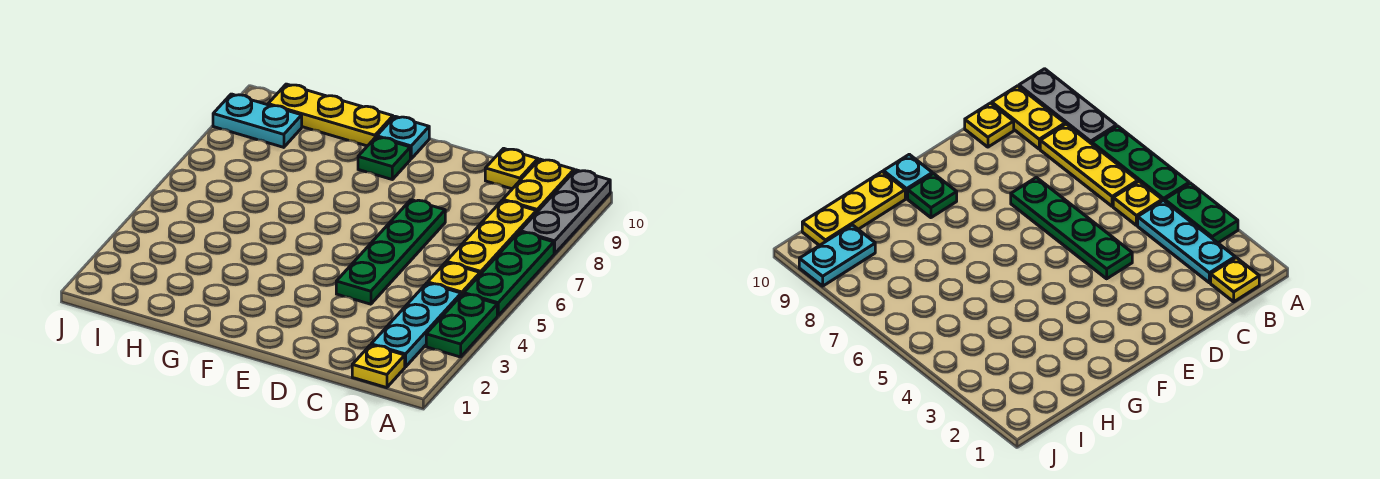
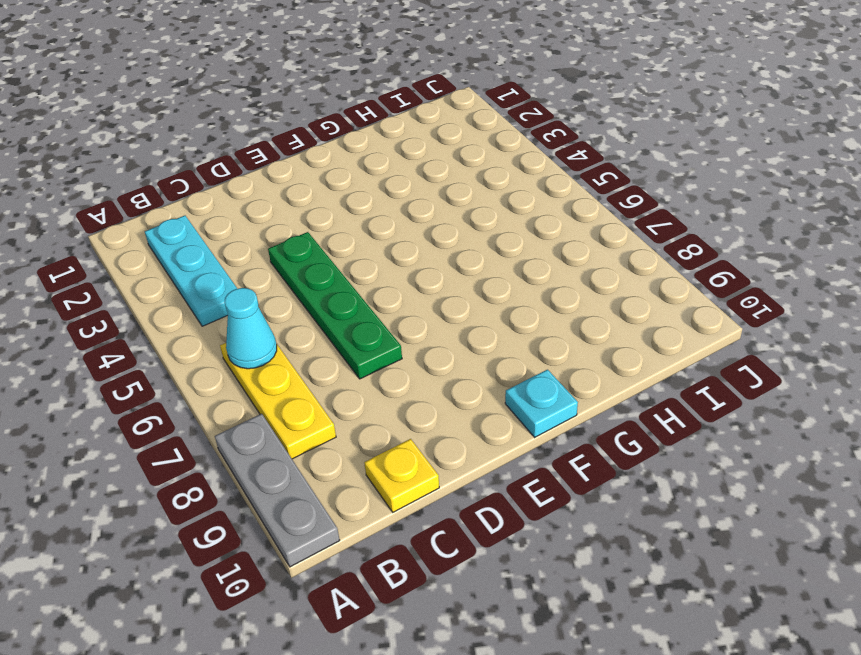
cyan 1x1 cone [224,288,277,369] -> none
none -> green 1x2 plate [426,294,497,357]
none -> green 1x3 plate [464,232,554,316]
none -> yellow 1x1 plate [352,345,405,388]

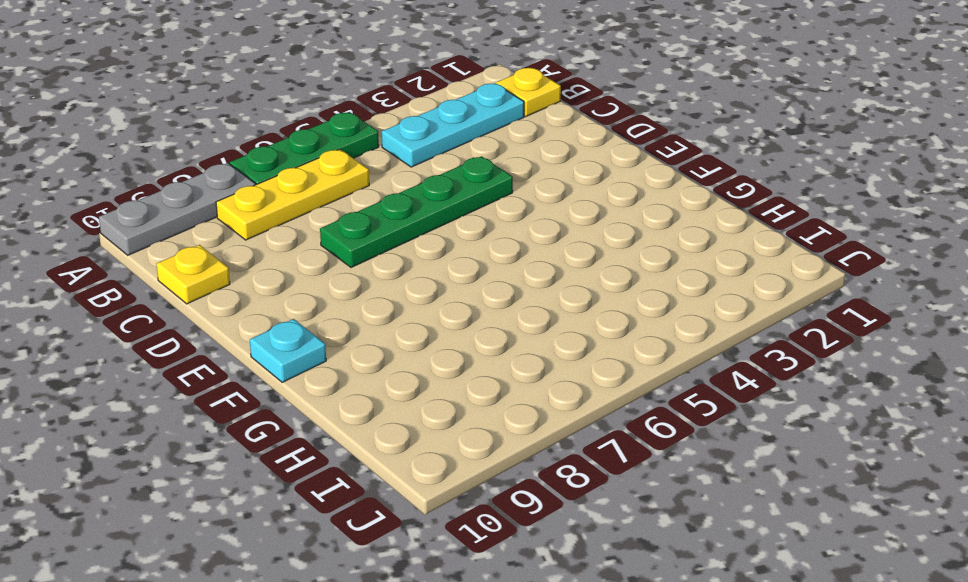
none -> green 1x2 plate [426,294,497,357]
none -> yellow 1x1 plate [428,262,480,295]
none -> yellow 1x2 plate [503,159,574,213]

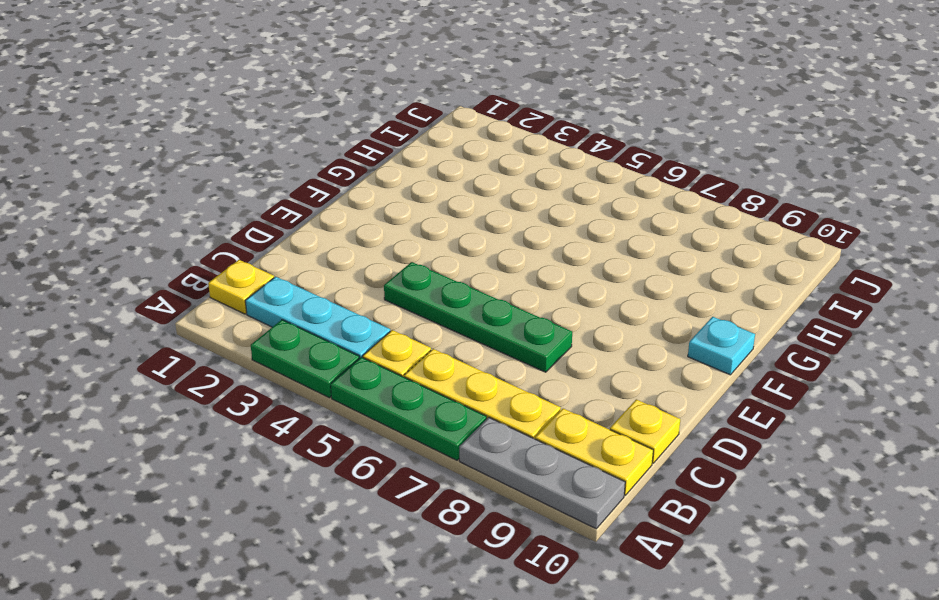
none -> green 1x1 plate [358,137,410,179]
none -> yellow 1x3 plate [268,84,393,146]
none -> cyan 1x2 plate [213,94,302,147]

